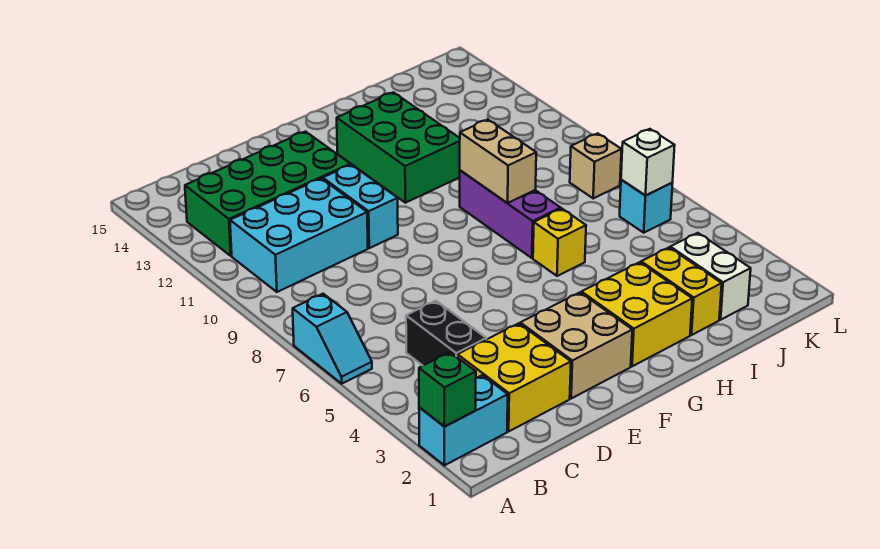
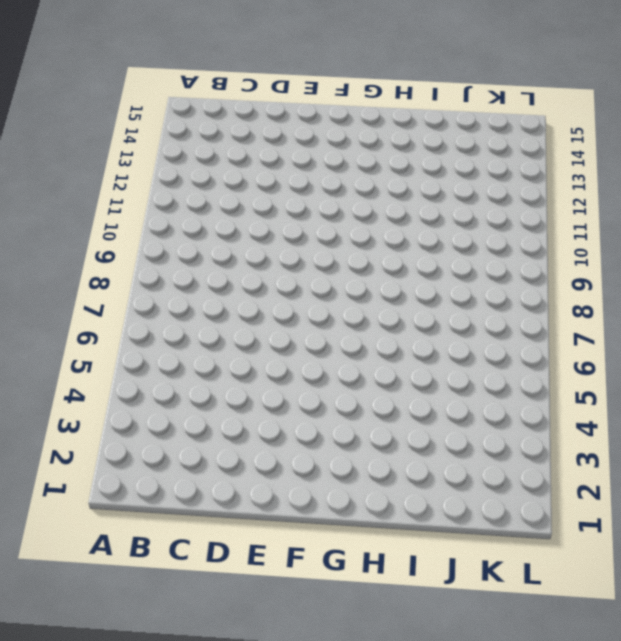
none -> cyan 1x2 brick [419,375,508,465]
none -> cyan 1x2 slope [293,294,372,384]
none -> cyan 2x3 brick [230,178,368,292]

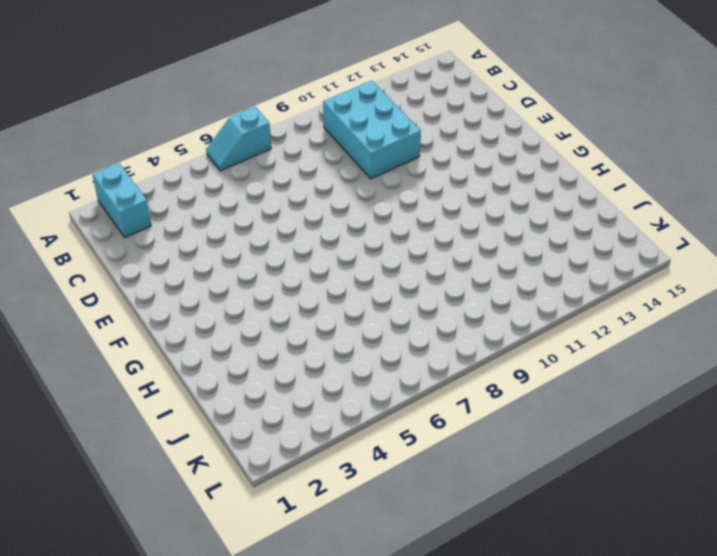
none -> green 2x4 brick [185,132,350,256]
none -> yellow 2x2 brick [457,323,571,431]
none -> black 1x2 brick [406,301,486,365]

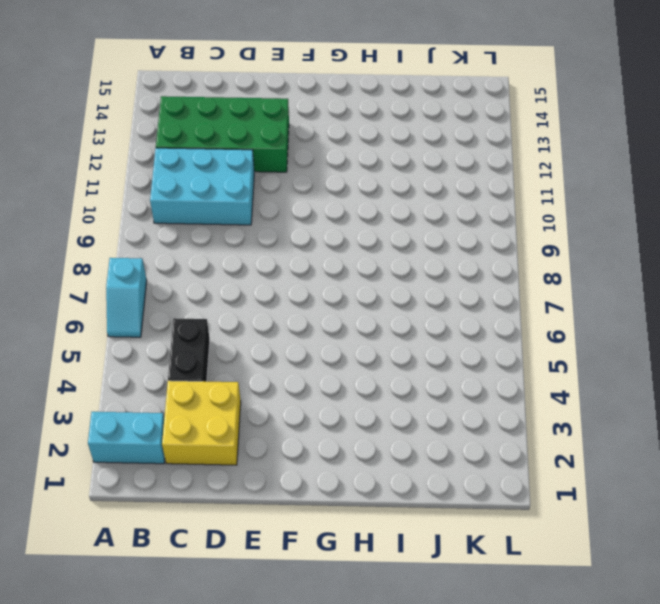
none -> tan 2x2 brick [520,293,632,398]
none -> cyan 1x2 brick [323,165,398,248]
none -> yellow 2x2 brick [581,262,692,366]

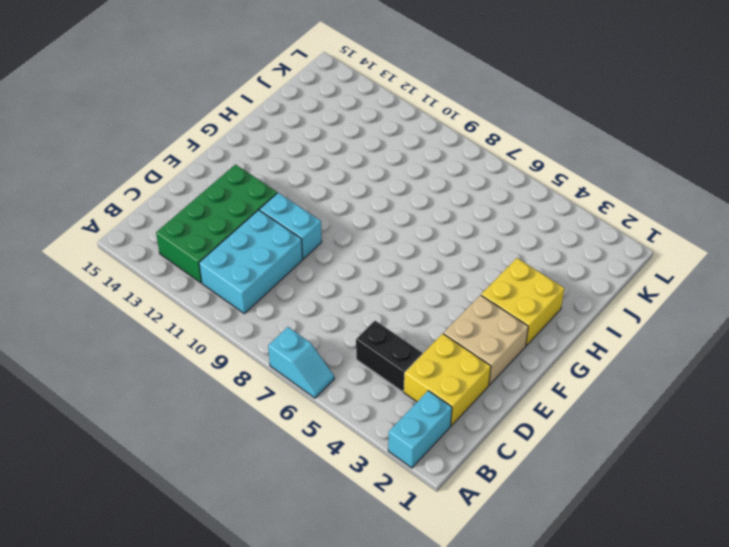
none -> green 2x3 brick [337,92,460,203]
none -> yellow 1x1 brick [533,209,586,276]
none -> purple 1x3 brick [460,170,561,258]

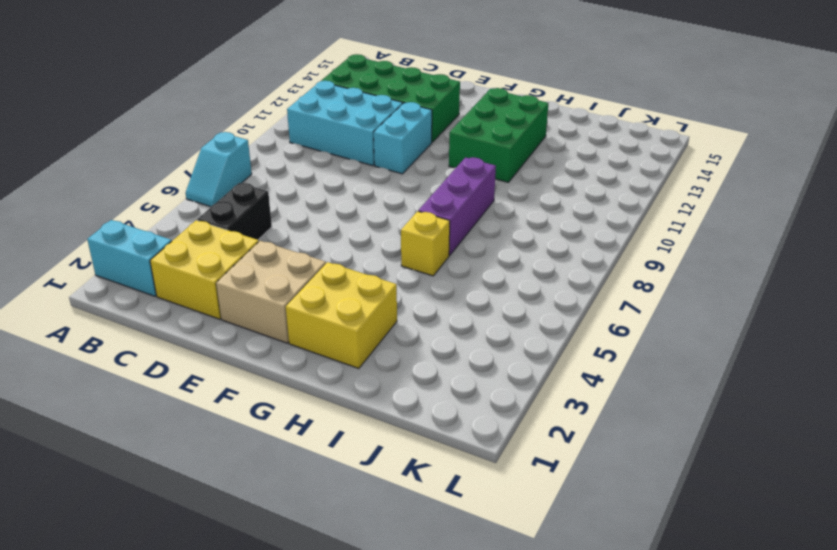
none -> yellow 1x2 brick [641,248,722,335]
none -> white 1x2 brick [670,233,751,320]
none -> cyan 1x1 brick [620,180,672,233]

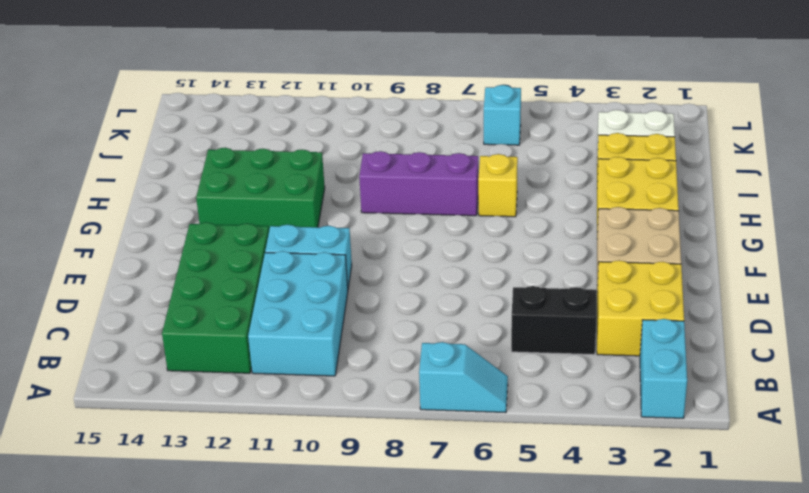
none -> tan 1x1 brick [570,133,621,198]
none -> green 1x1 brick [419,352,476,427]
none -> tan 1x2 brick [460,120,536,203]

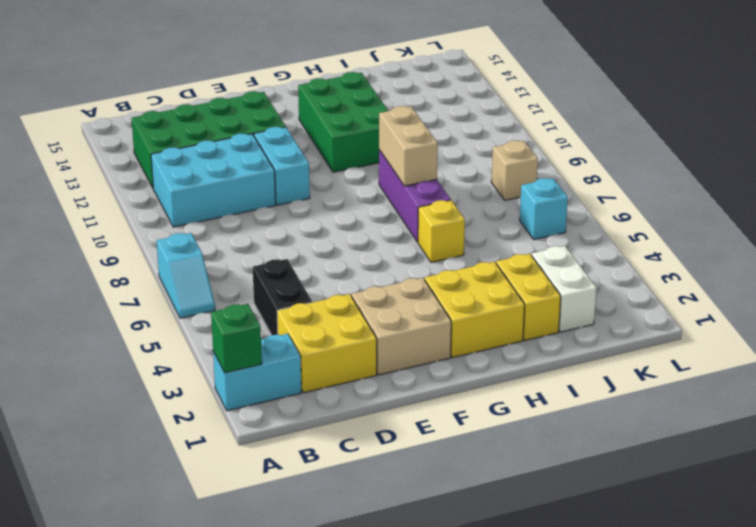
none -> white 1x1 brick [621,129,675,196]

